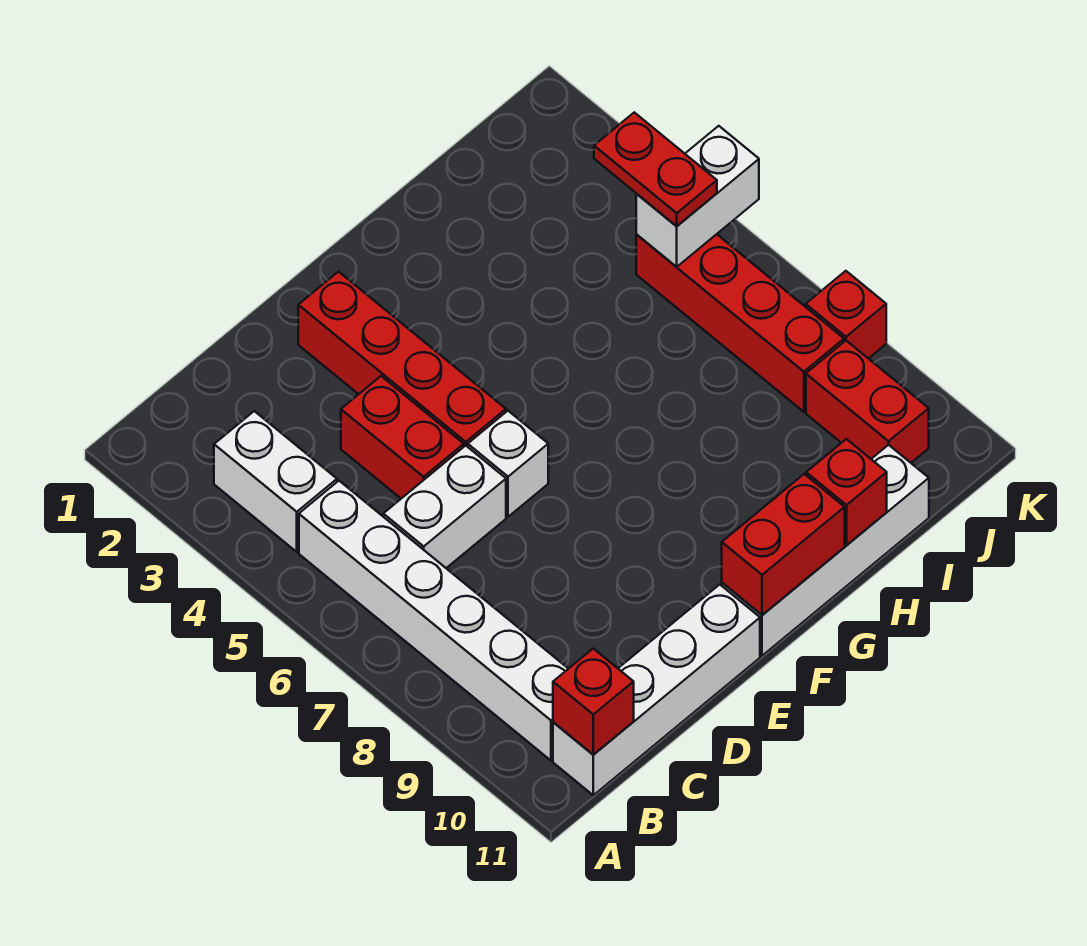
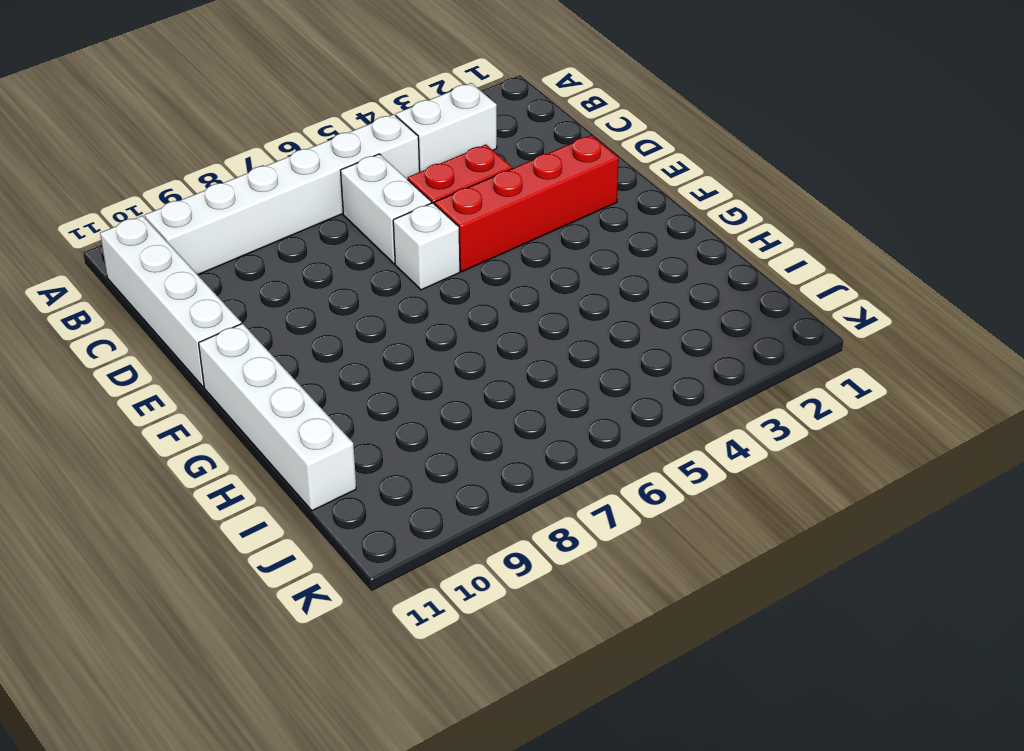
none -> red 1x4 brick [636,234,844,412]
none -> red 1x2 brick [806,341,929,463]
none -> red 1x1 brick [806,271,886,359]

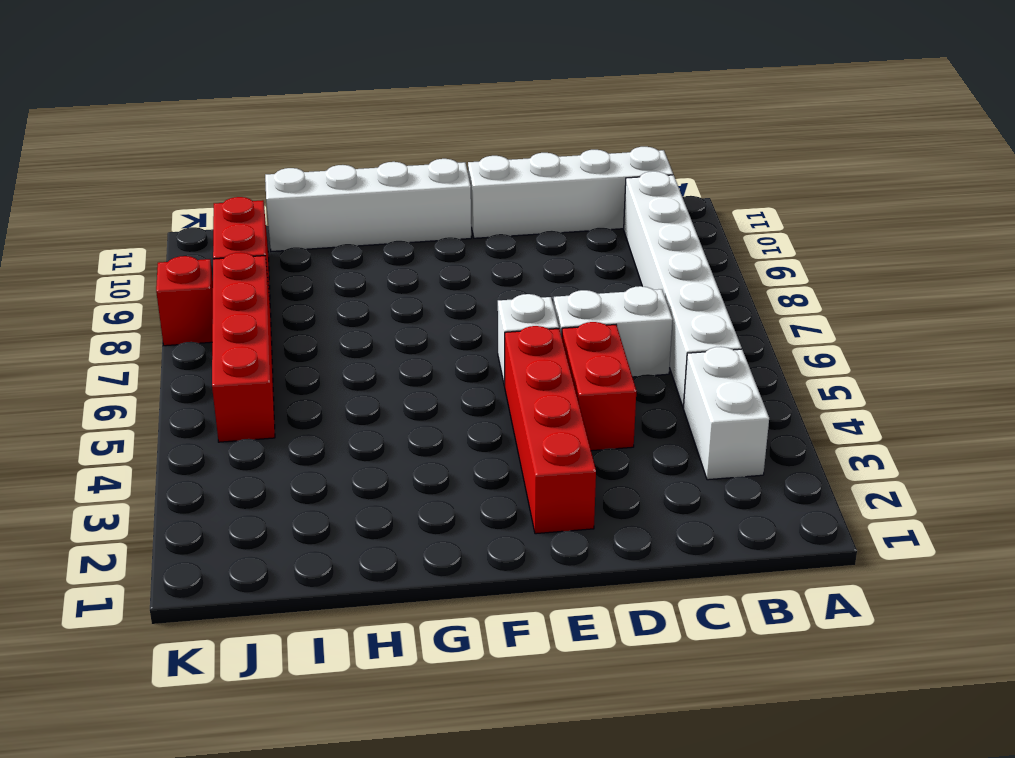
none -> red 1x1 brick [553,649,634,754]
none -> red 1x2 brick [722,474,845,615]
none -> red 1x1 brick [806,439,887,545]

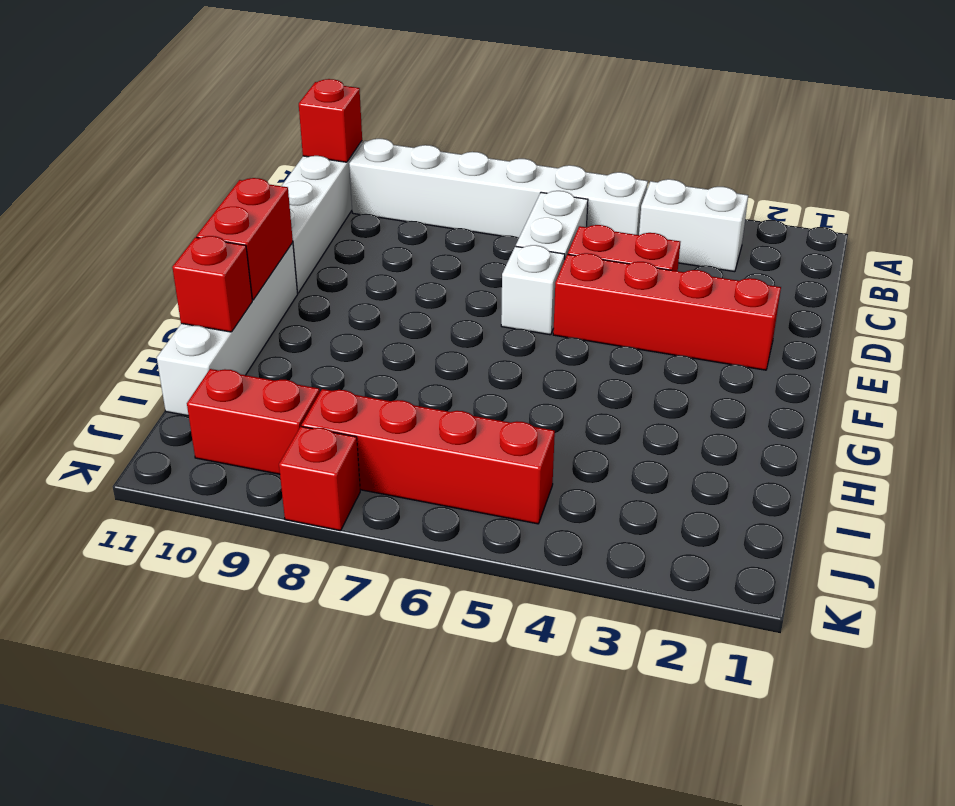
none -> white 1x2 brick [636,126,759,267]
none -> red 1x2 plate [594,112,717,226]

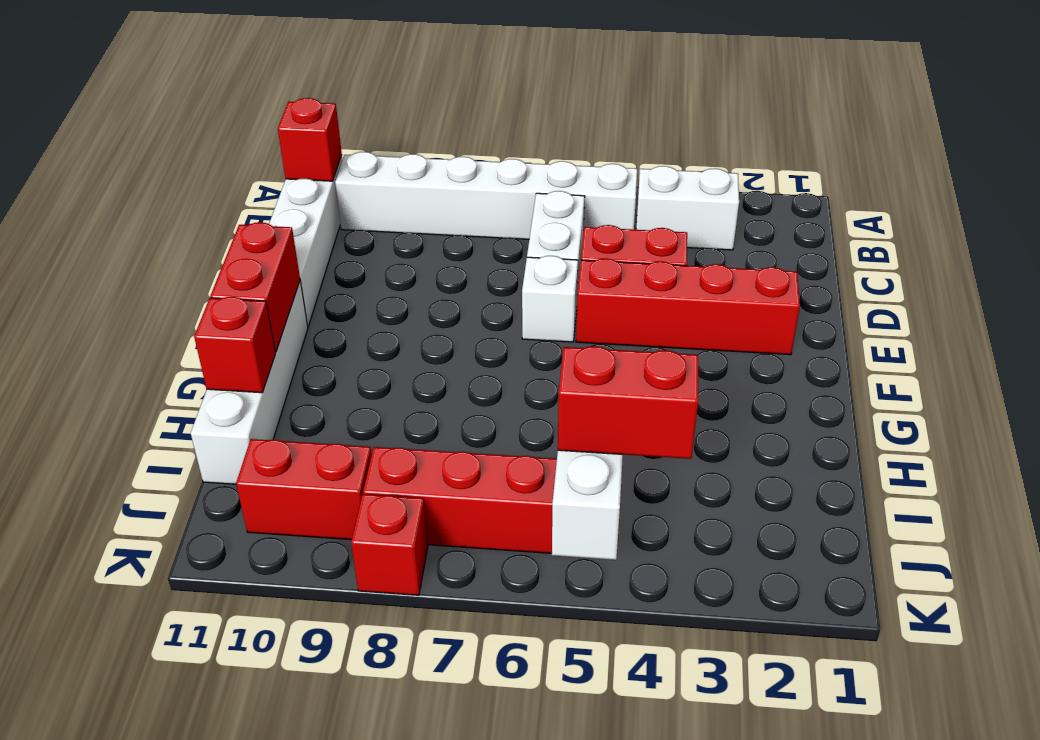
red 1x2 brick [558,346,698,459] -> red 1x2 plate [594,112,717,226]

